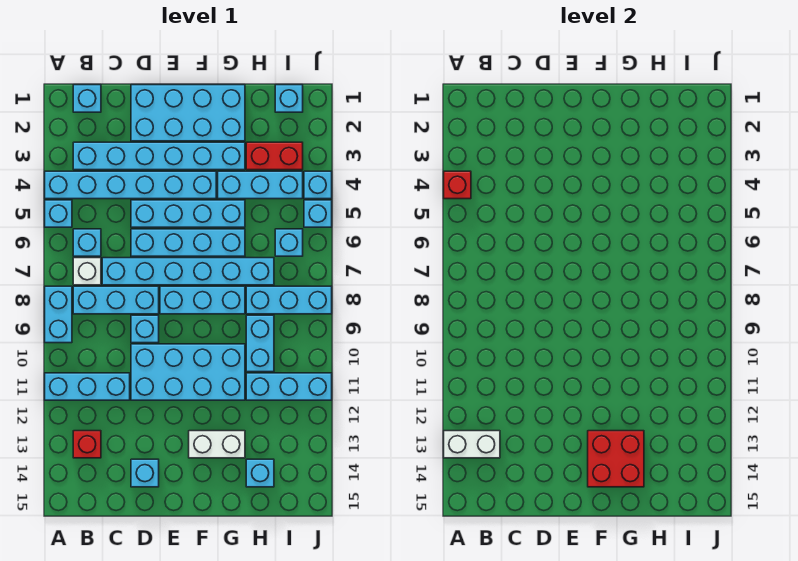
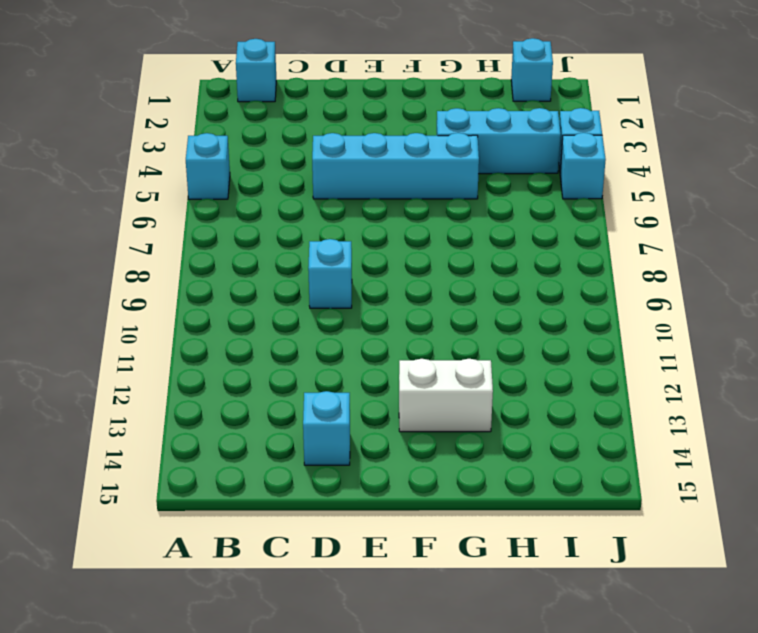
none -> cyan 1x6 brick [45,171,216,199]
none -> cyan 1x2 brick [45,286,72,343]
none -> cyan 1x3 brick [45,373,130,400]
none -> cyan 1x6 brick [73,142,245,170]

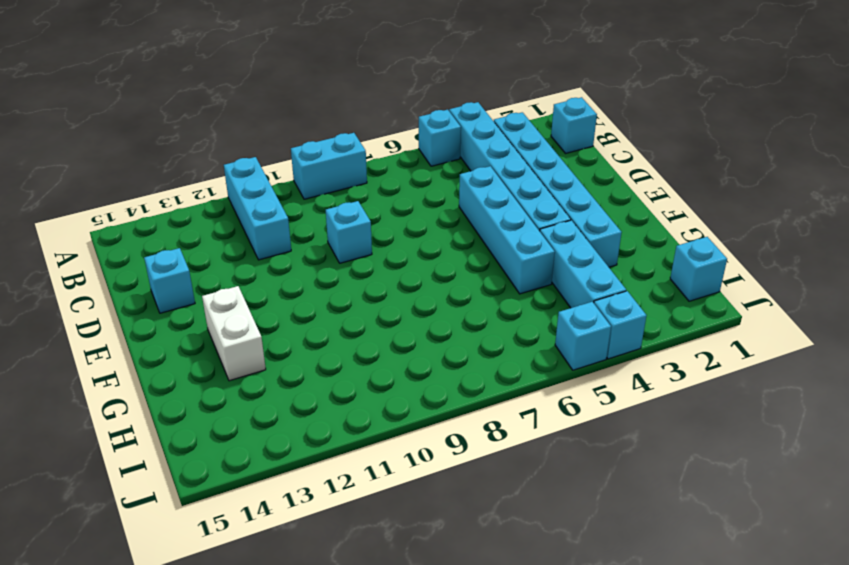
none -> cyan 1x1 brick [73,229,101,256]
none -> white 1x1 brick [73,258,101,285]
none -> cyan 1x3 brick [73,286,159,314]
none -> red 1x1 brick [73,431,101,458]

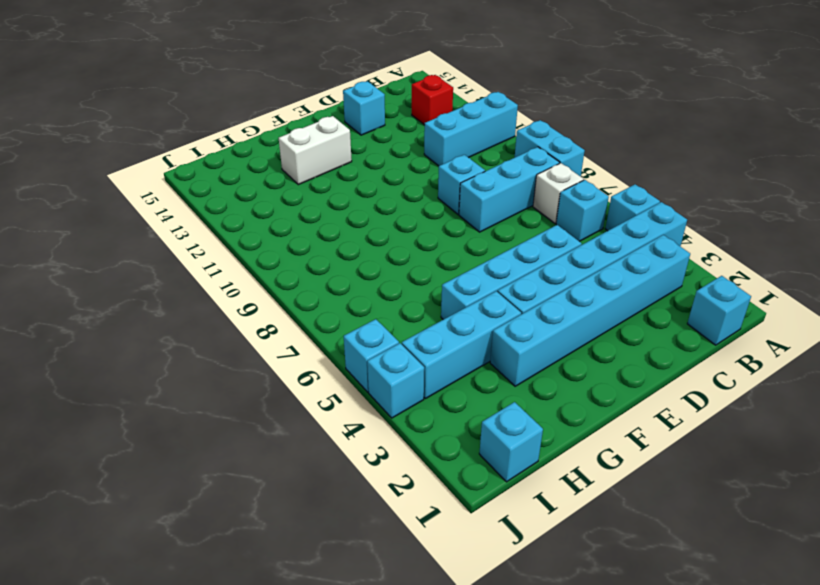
none -> cyan 1x6 brick [102,258,274,285]
none -> cyan 2x4 brick [131,85,245,141]
none -> cyan 1x4 brick [131,229,245,256]
none -> cyan 2x4 brick [131,344,245,400]

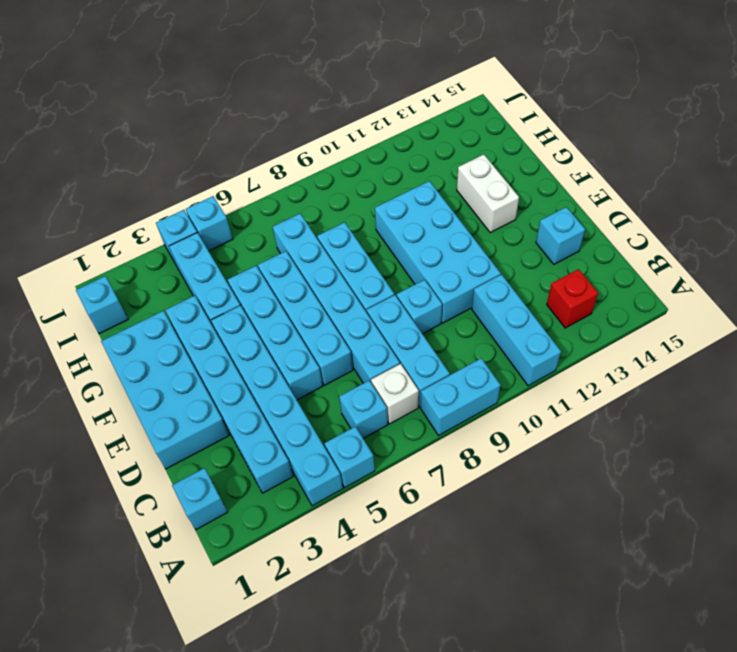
none -> red 1x2 brick [246,142,303,170]
none -> cyan 1x3 brick [246,286,332,314]
none -> cyan 1x2 brick [246,315,274,372]
none -> cyan 1x3 brick [246,373,332,400]

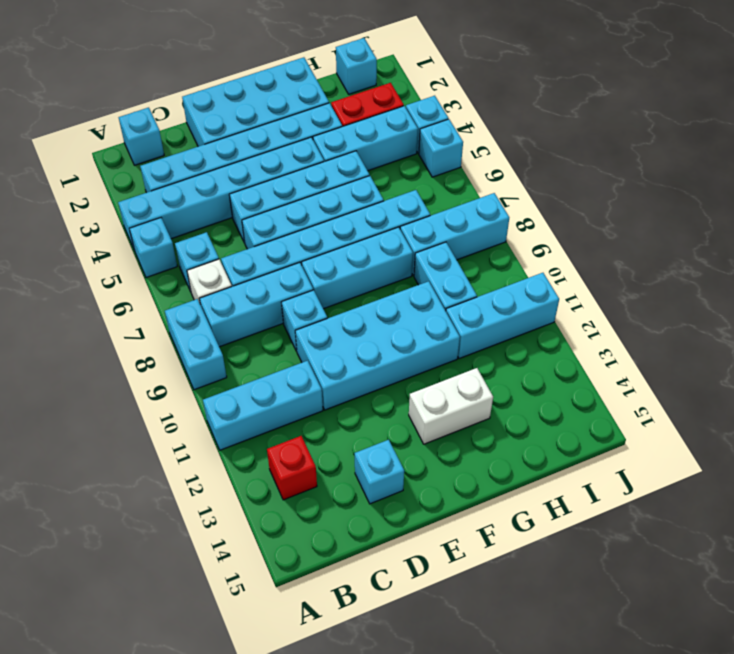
none -> cyan 1x1 brick [246,459,274,487]
none -> cyan 1x1 brick [275,229,303,256]
none -> red 1x1 brick [444,171,471,199]
none -> white 1x2 brick [444,431,500,458]

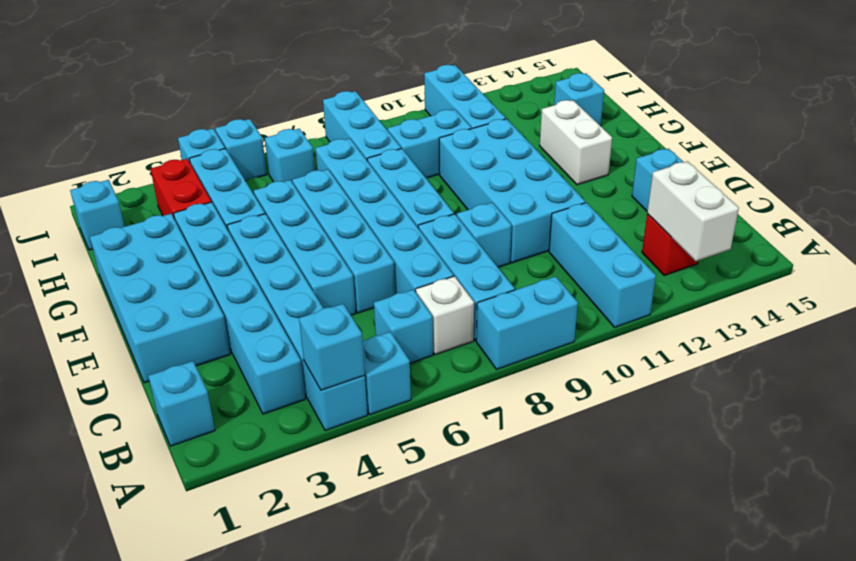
cyan 1x1 brick [299,304,365,390] -> red 1x1 brick [444,171,471,199]
none -> red 2x2 brick [588,431,644,487]

